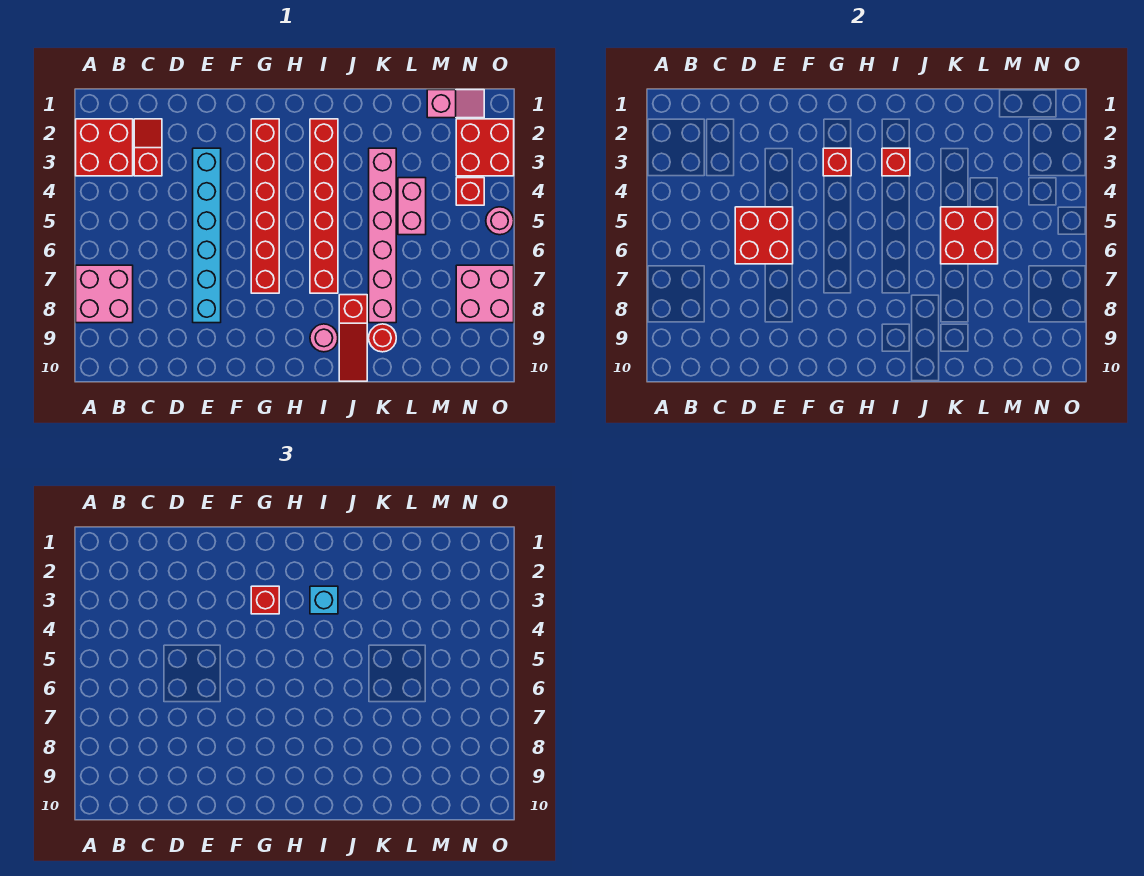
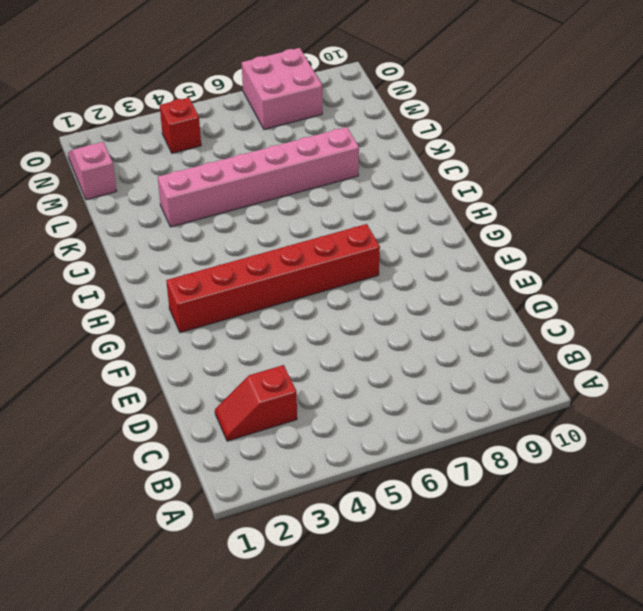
none -> red 2x2 brick [76,119,133,176]
none -> pink 2x2 brick [76,265,133,323]
none -> cyan 1x6 brick [193,148,221,323]

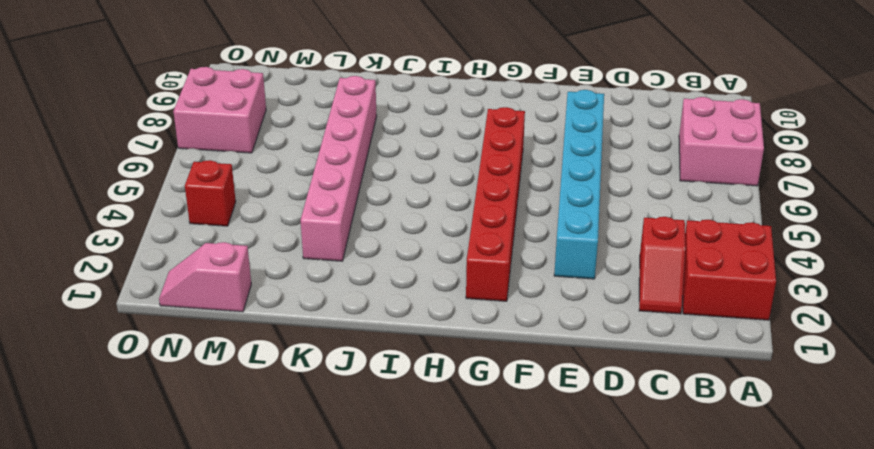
none -> red 1x6 brick [310,119,338,293]
none -> pink 1x1 round brick [310,324,338,352]
none -> red 1x3 slope [339,295,367,381]

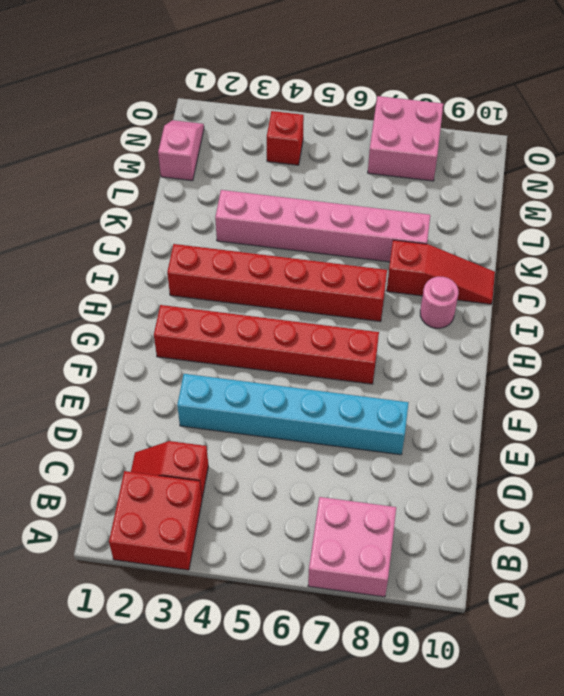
none -> red 1x1 round brick [369,324,396,352]
none -> pink 1x2 brick [398,178,426,235]
none -> red 2x2 brick [456,119,514,176]

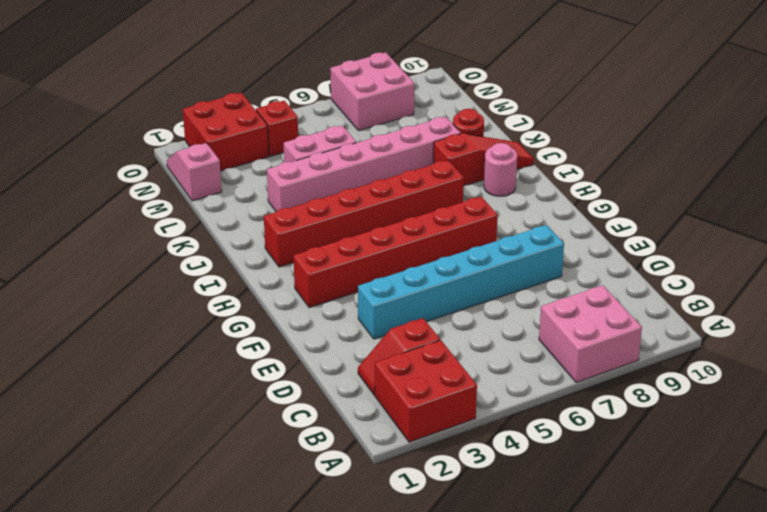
none -> pink 1x1 round brick [486,207,514,235]
none -> red 2x2 brick [735,207,793,264]
none -> red 1x1 brick [823,148,851,176]

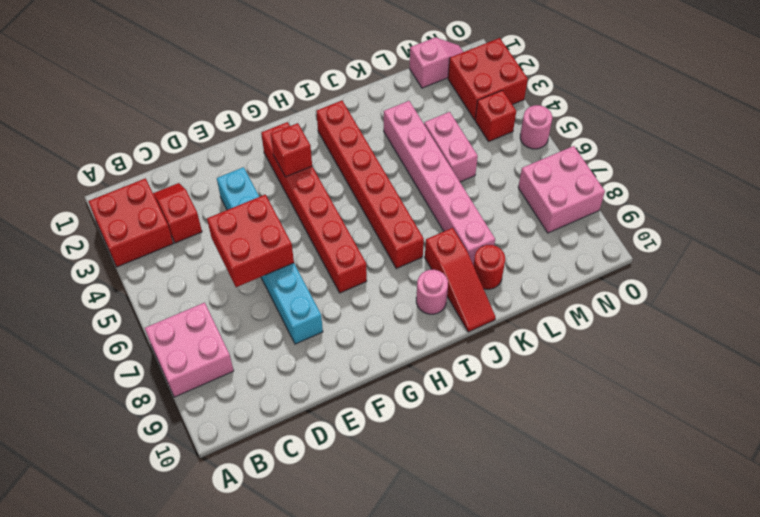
none -> red 1x1 brick [882,148,910,176]
none -> red 2x2 brick [941,207,998,264]
none -> red 1x1 brick [251,586,279,614]

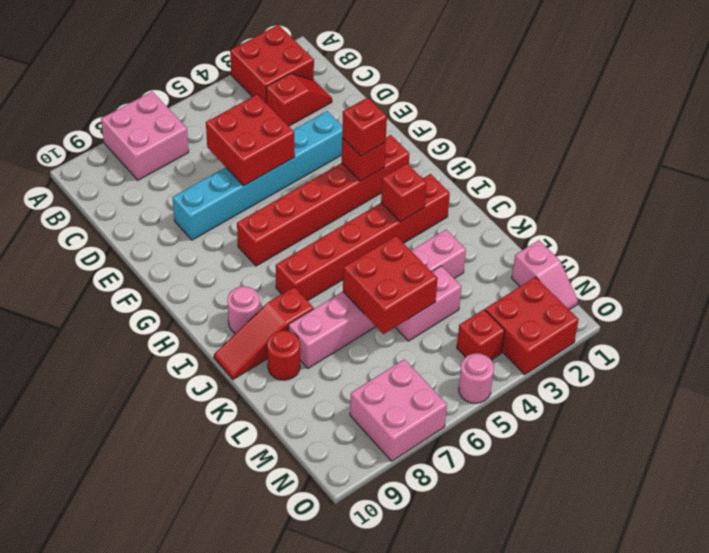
none -> cyan 1x1 brick [310,586,338,614]

